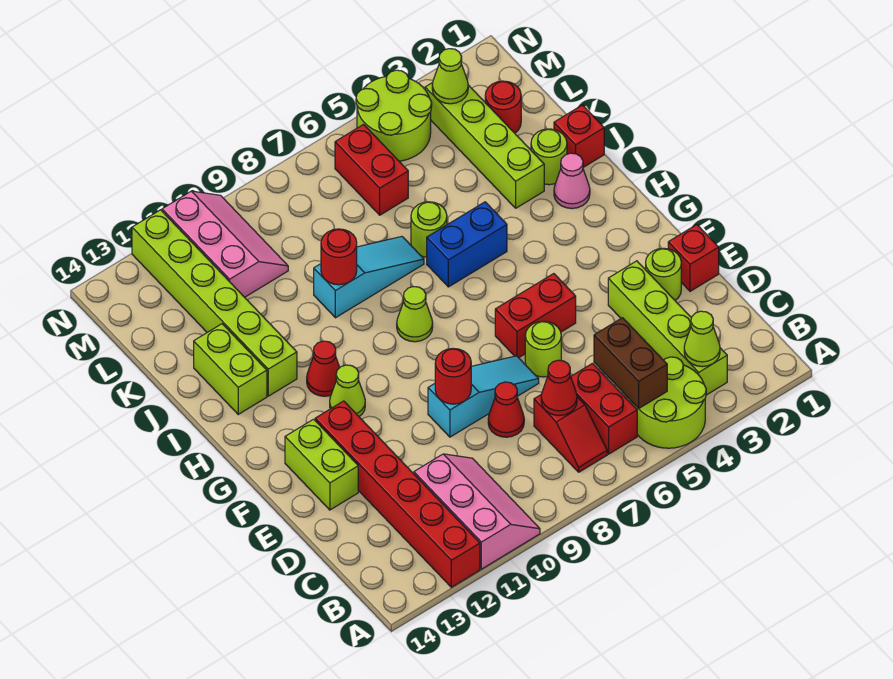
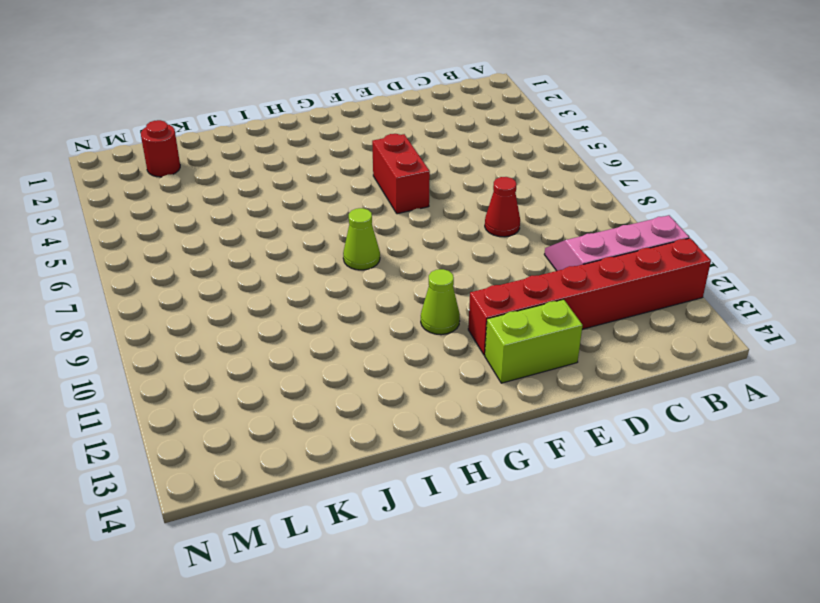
none -> lime 2x2 round brick [632,357,706,448]
none -> lime 1x4 brick [608,261,727,395]
none -> red 1x2 brick [571,363,637,454]
none -> red 1x2 slope [534,394,607,472]

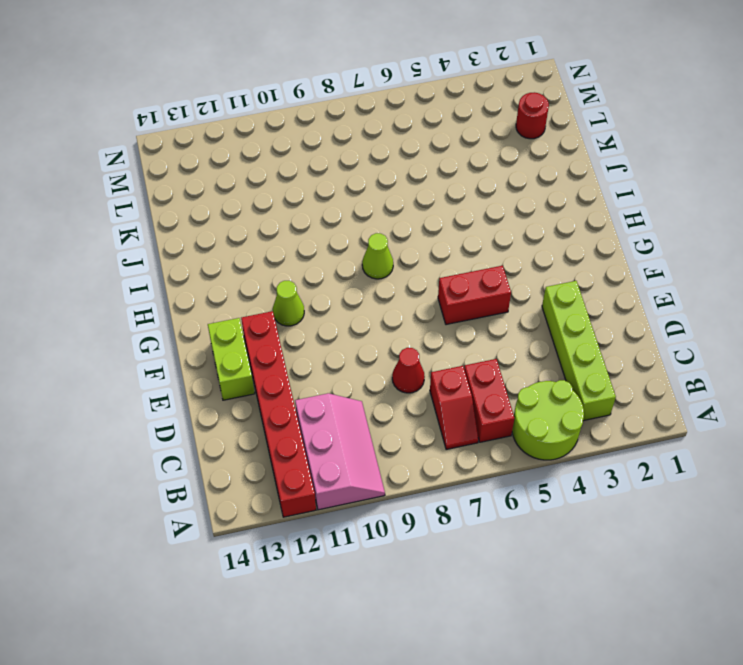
none -> red 1x1 brick [668,225,719,291]
none -> lime 1x1 round brick [646,248,681,300]
none -> lime 1x1 round brick [525,321,561,377]
none -> cyan 1x3 slope [428,356,539,437]

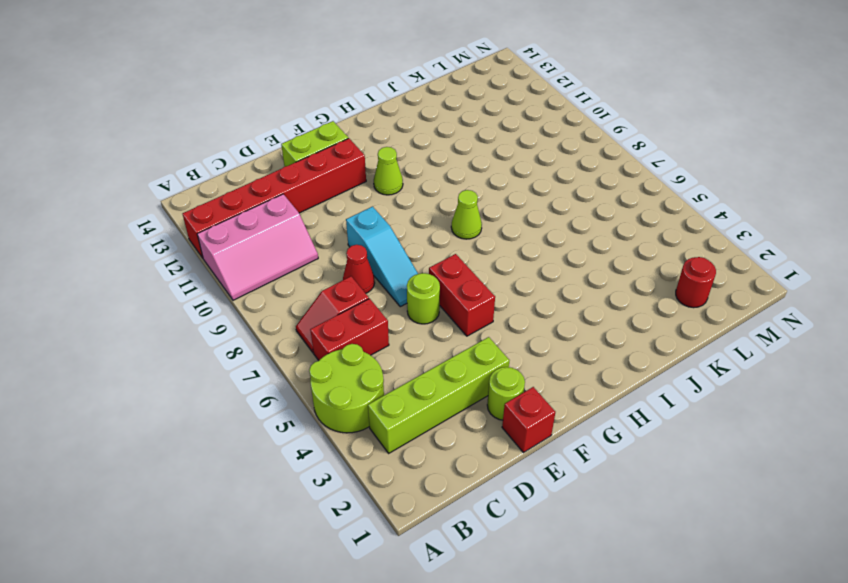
none -> red 1x1 cone [307,341,340,396]
none -> pink 1x1 cone [554,153,590,209]
none -> blue 1x2 brick [427,202,507,287]
none -> lime 1x6 brick [132,210,297,396]

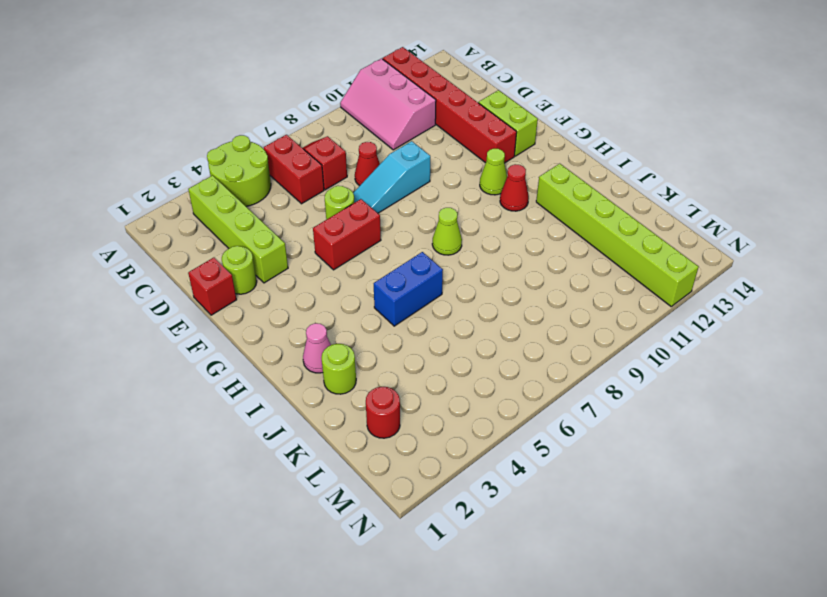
none -> lime 1x2 brick [194,324,267,414]
none -> red 1x1 brick [554,105,604,167]
none -> lime 1x4 brick [425,83,544,208]
none -> lime 1x1 round brick [411,202,447,257]

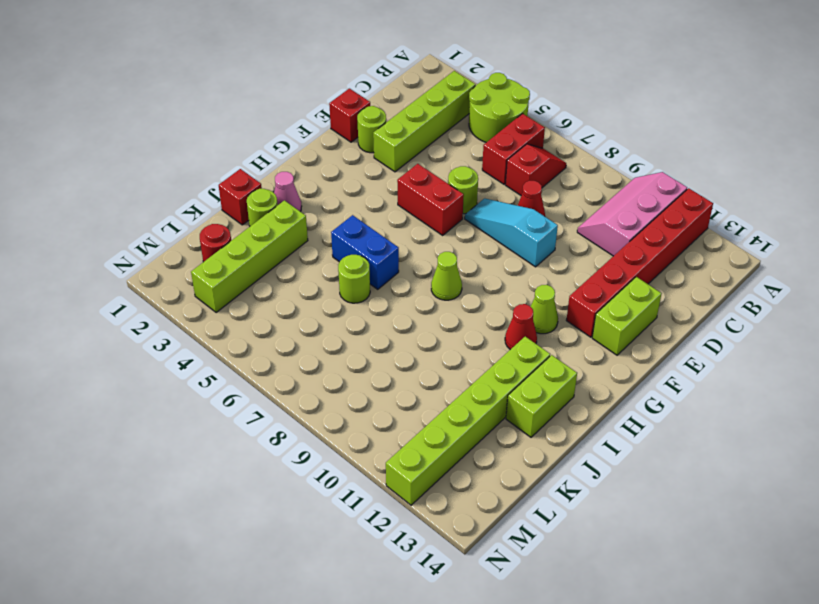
none -> cyan 1x3 slope [314,237,424,318]
none -> red 1x2 brick [335,125,408,215]
none -> pink 2x3 slope [162,191,288,297]
none -> lime 2x2 round brick [356,70,432,161]

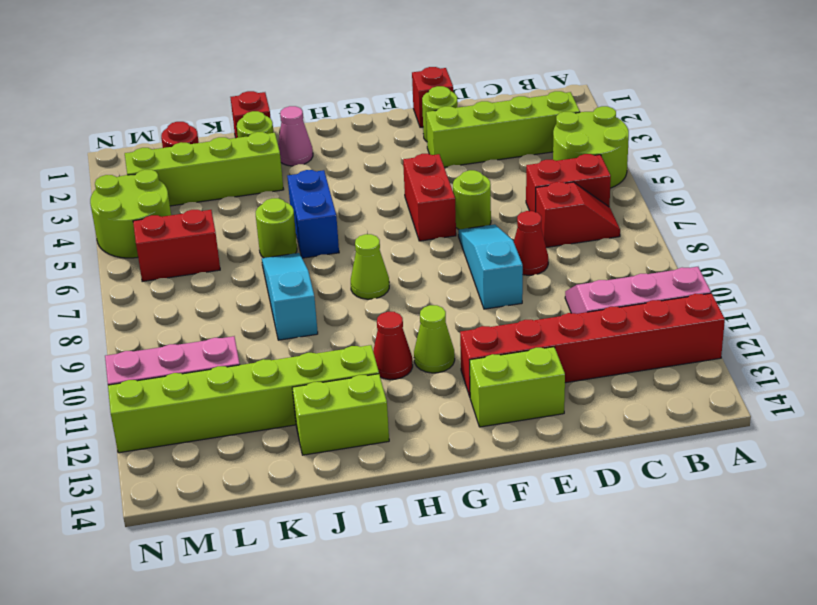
none -> lime 1x1 cone [684,311,720,367]
none -> brown 1x2 brick [594,318,667,409]
none -> red 1x1 cone [541,360,577,415]
none -> red 1x1 round brick [435,348,471,404]

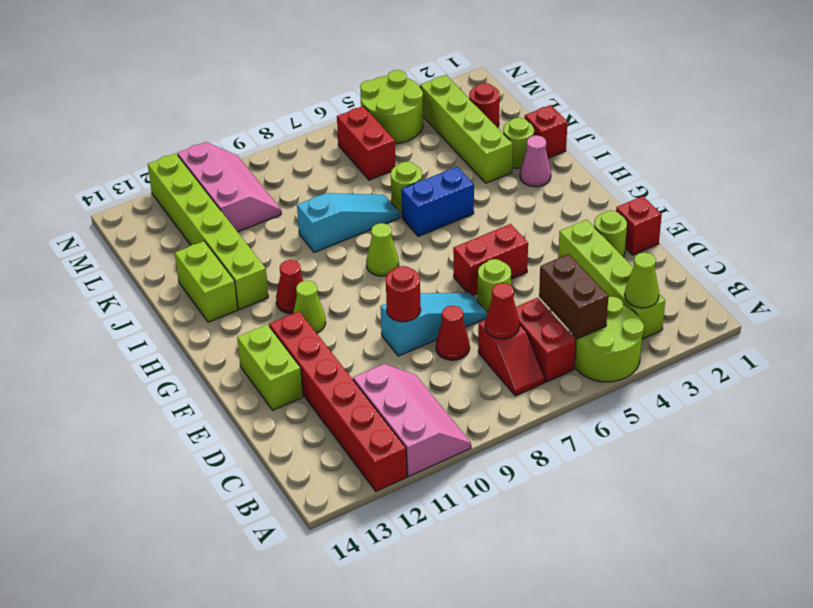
none -> red 1x1 round brick [321,229,357,285]
none -> lime 1x1 cone [432,49,468,104]

